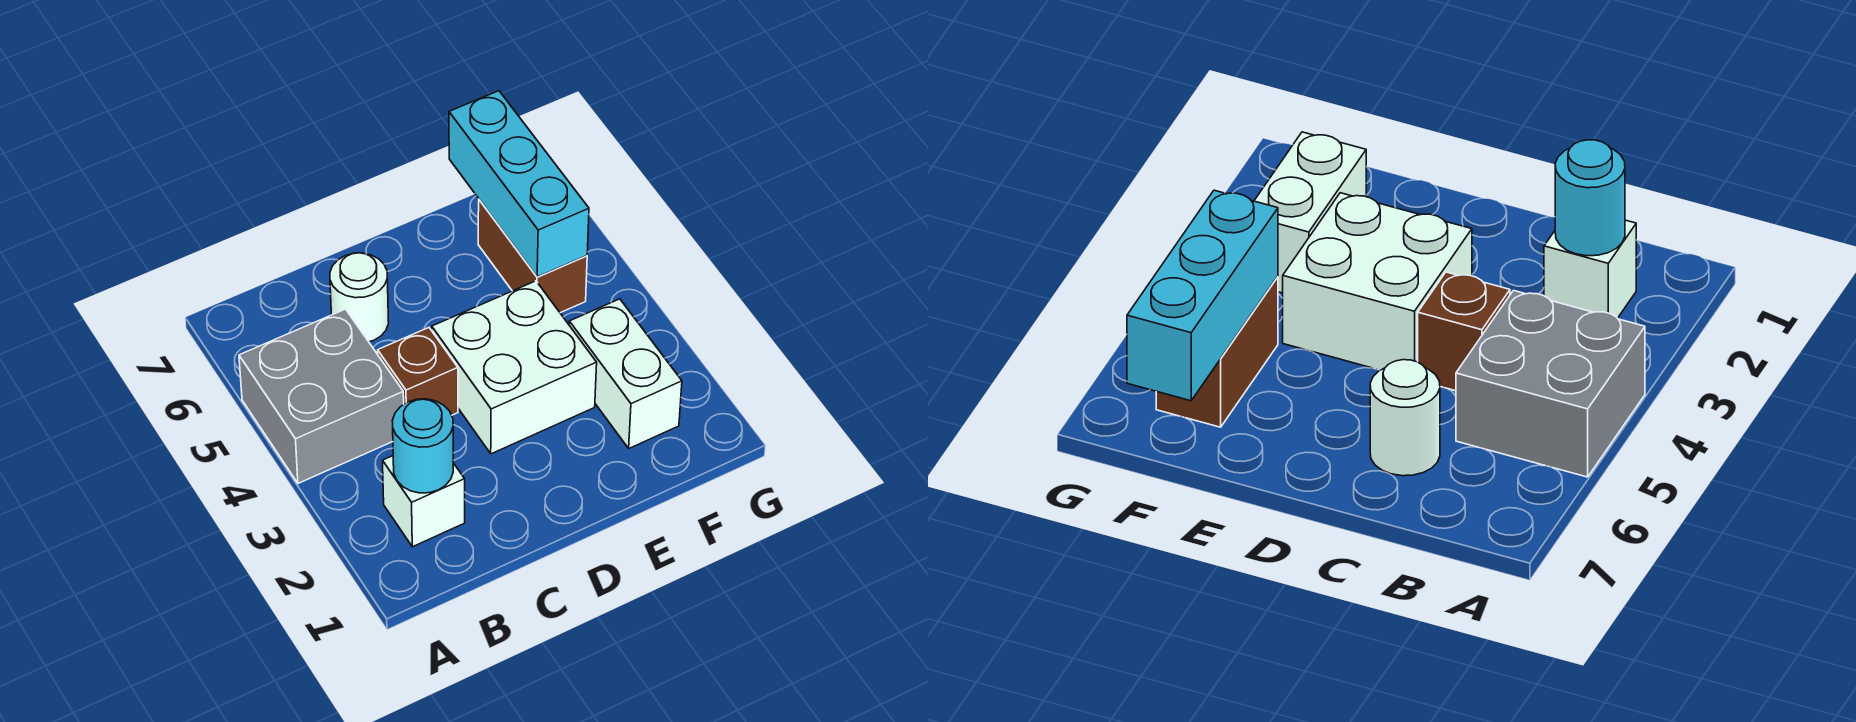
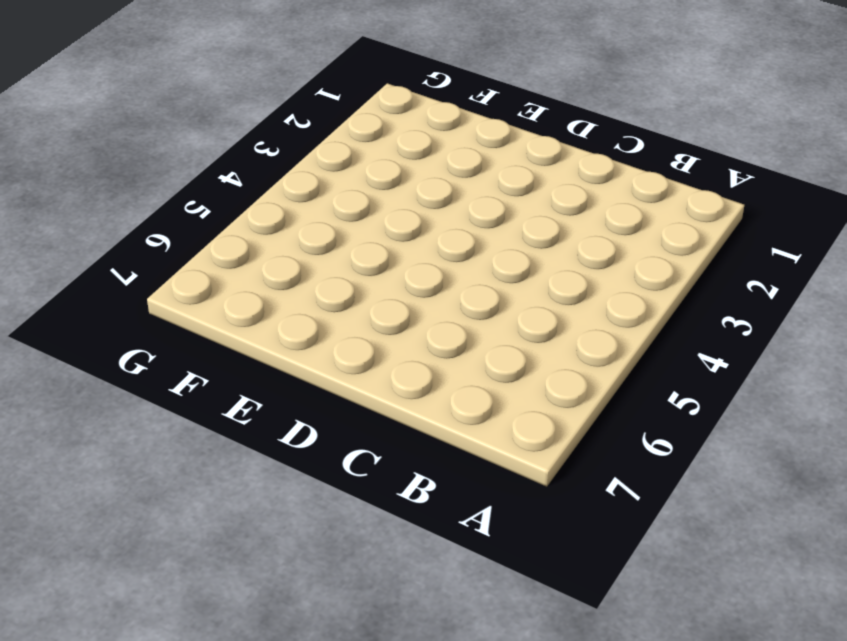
none -> grey 2x2 brick [239,309,404,483]
none -> white 1x1 brick [383,456,465,547]

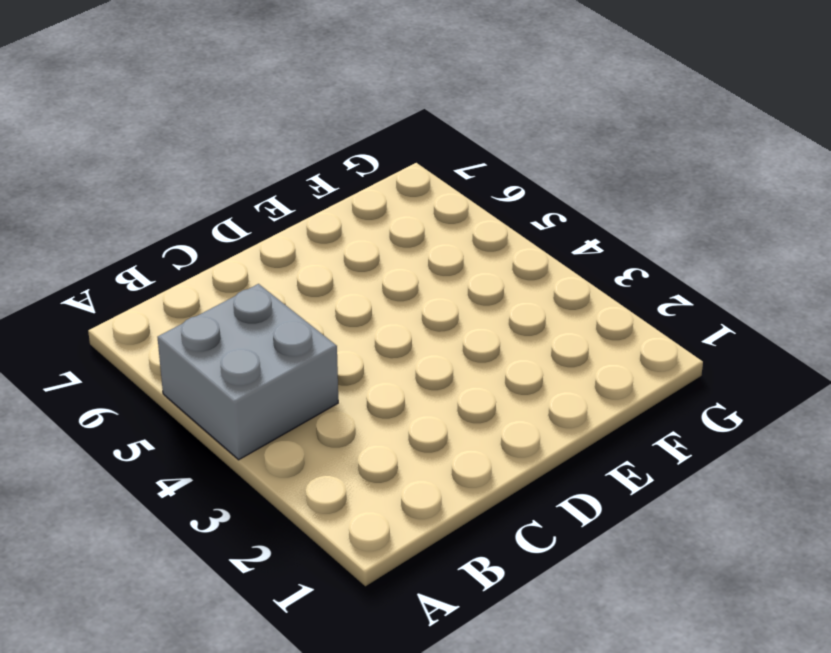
none -> white 1x1 brick [383,456,465,547]
none -> brown 1x1 brick [378,328,458,415]

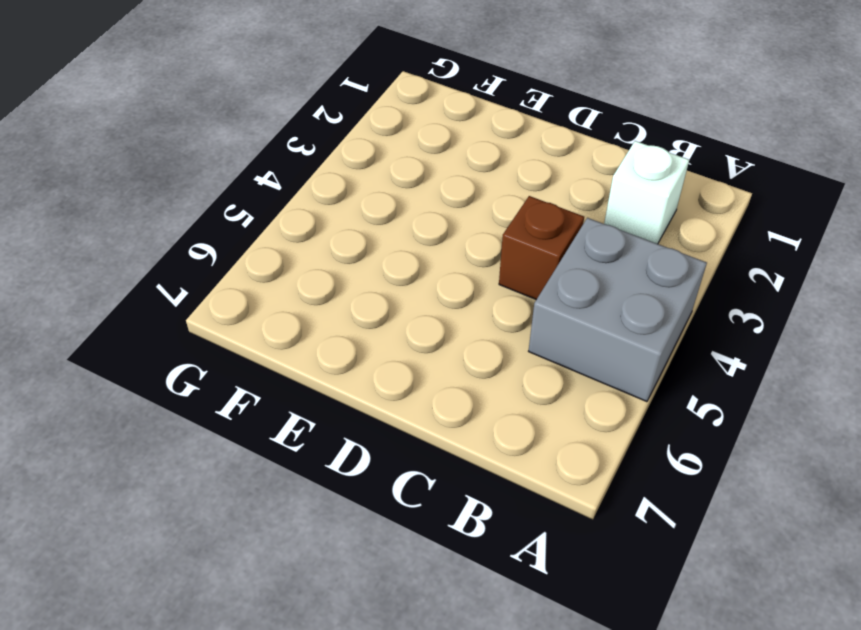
none -> white 1x1 round brick [330,253,389,342]
none -> white 2x2 brick [432,281,597,454]

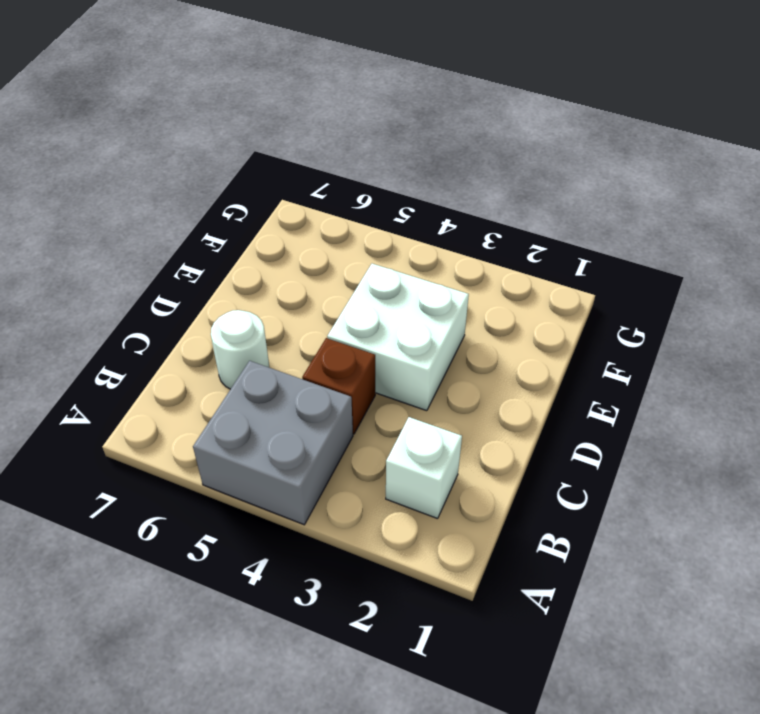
none -> white 1x2 brick [569,299,682,448]
none -> brown 1x2 brick [478,200,587,313]

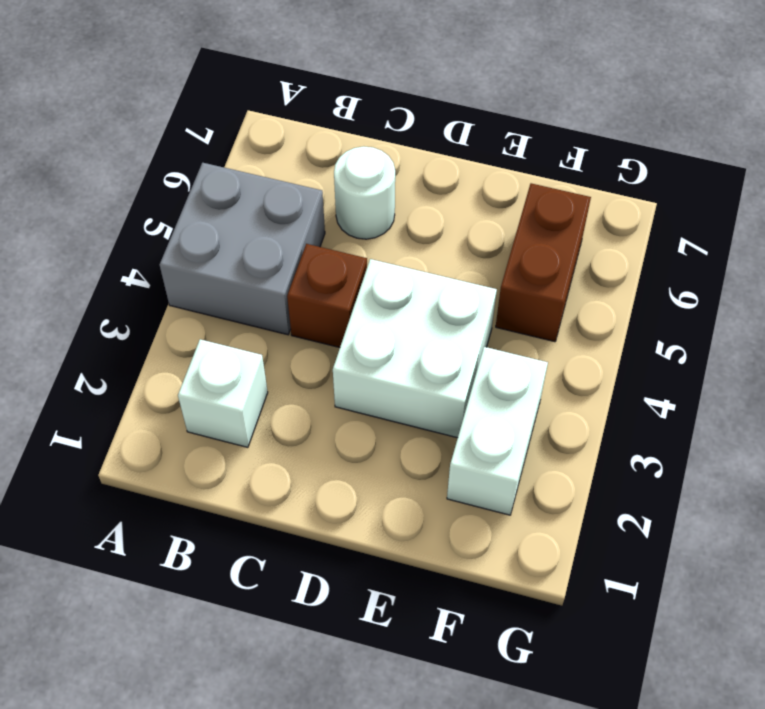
none -> cyan 1x1 round brick [392,399,453,493]
none -> cyan 1x3 brick [449,91,589,277]

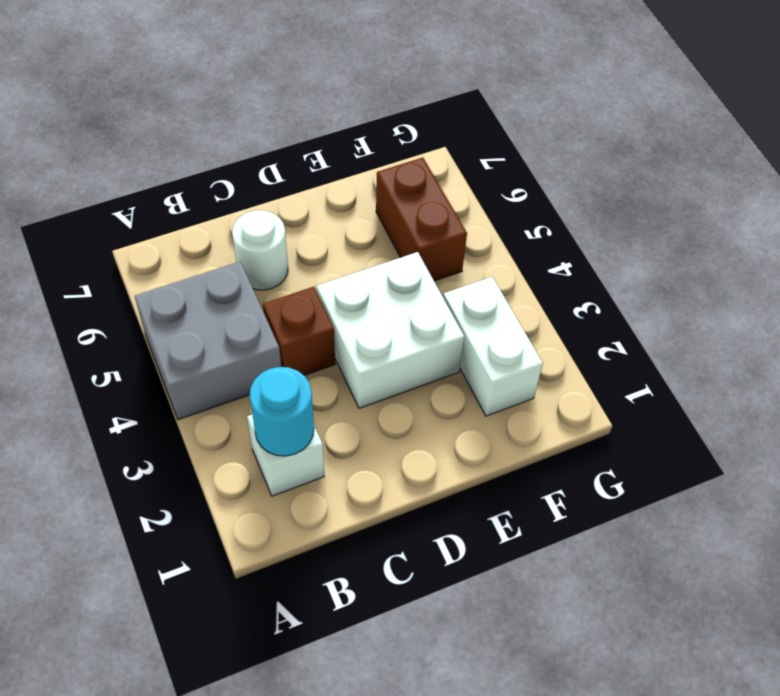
none -> cyan 1x3 brick [449,91,589,277]

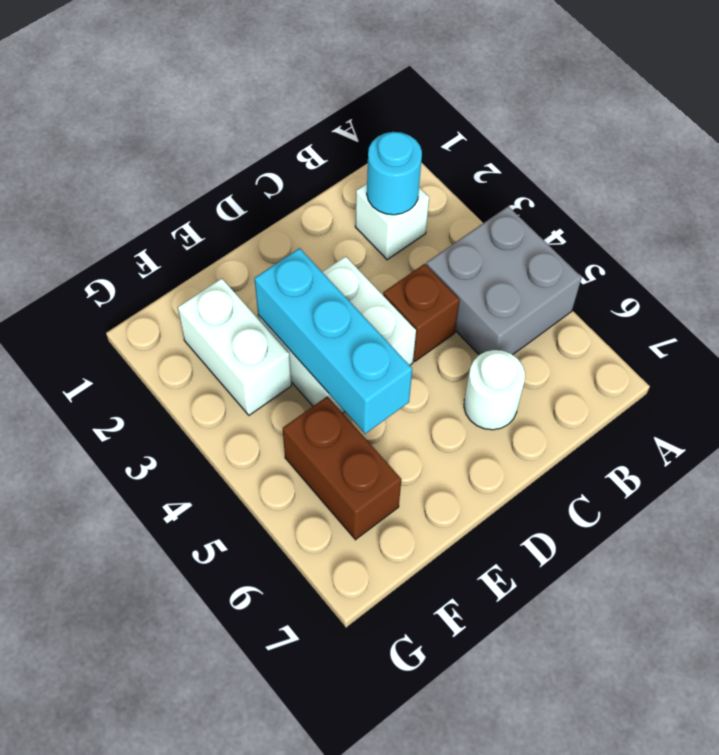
cyan 1x3 brick [254,248,412,434] -> cyan 1x3 brick moved to [449,91,589,277]

